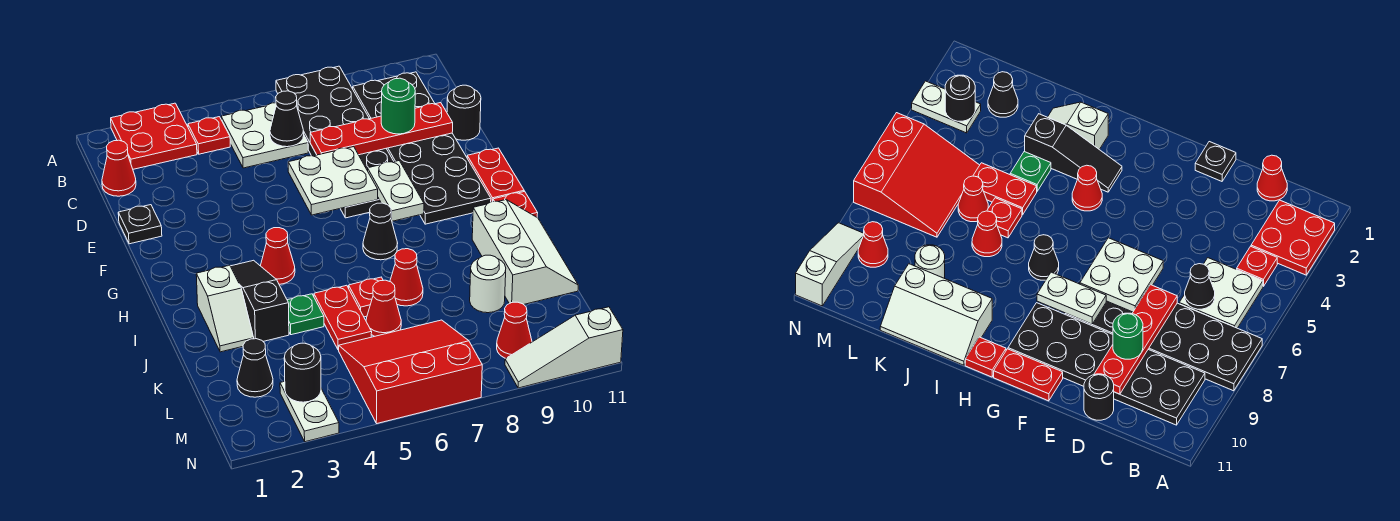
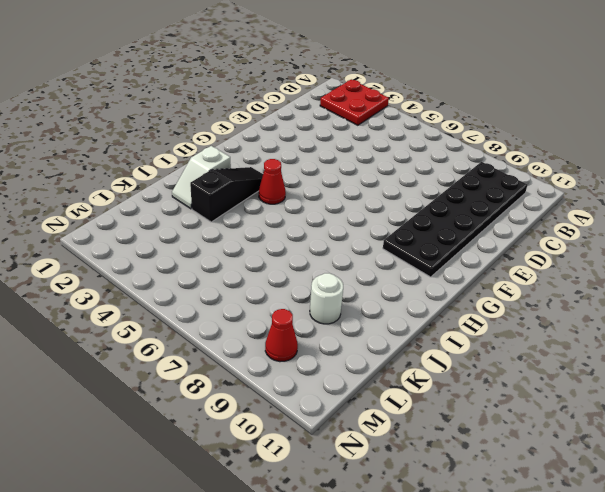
none -> black 2x6 plate [276,66,394,218]
none -> red 1x1 plate [188,117,230,154]
none -> white 2x2 plate [221,103,308,168]
none -> red 1x1 cone [102,140,136,196]

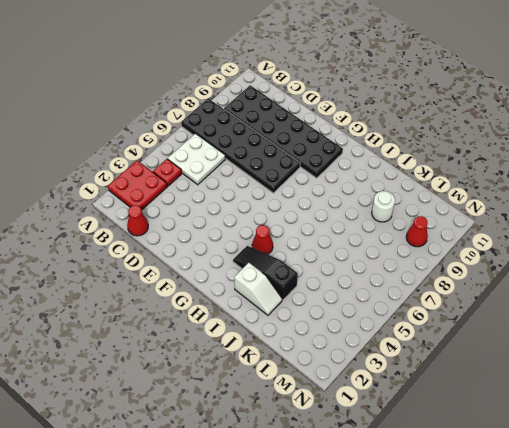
none -> black 1x1 round brick [447,85,481,140]
none -> black 1x1 plate [118,205,162,244]
none -> red 1x2 plate [467,148,524,202]
none -> black 1x1 cone [363,203,398,260]

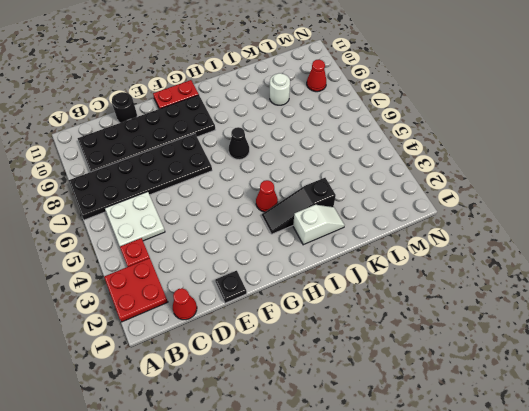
none -> red 1x1 plate [493,191,538,217]
none -> white 2x3 slope [472,200,578,305]
none -> green 1x1 plate [287,294,324,335]
none -> red 1x2 plate [314,285,372,350]

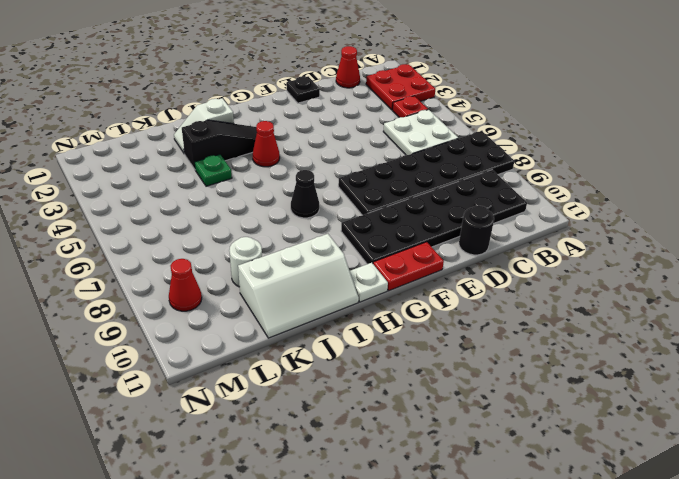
white 1x1 plate [350,263,388,302] -> red 1x1 plate [493,191,538,217]
none -> red 1x2 plate [314,285,372,350]
none -> red 1x1 plate [349,277,383,317]
none -> red 1x1 cone [390,249,423,306]
none -> red 1x1 cone [366,280,401,336]

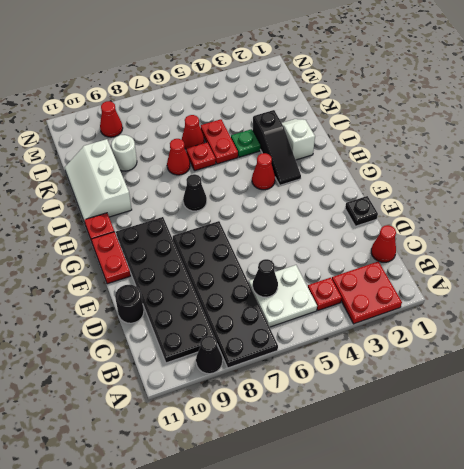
black 1x1 cone [196,336,222,374] -> black 1x1 cone moved to [237,339,273,397]
none -> red 3x3 slope [339,320,482,423]
none -> white 1x2 plate [280,381,339,442]
none -> white 1x3 slope [505,307,623,388]
none -> red 1x4 plate [310,103,453,155]

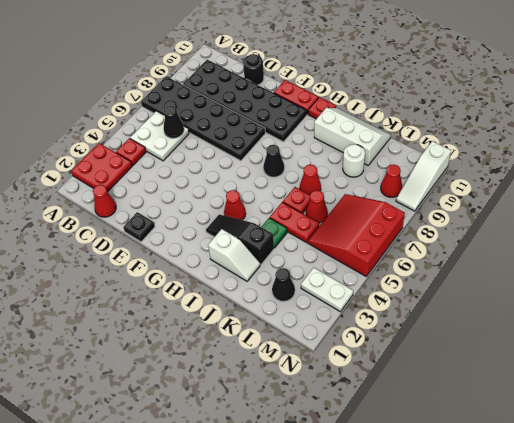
none -> red 1x4 plate [310,103,453,155]
none -> white 2x2 plate [288,147,378,215]
none -> white 1x2 plate [368,161,424,221]
none -> black 1x1 round brick [284,343,321,402]

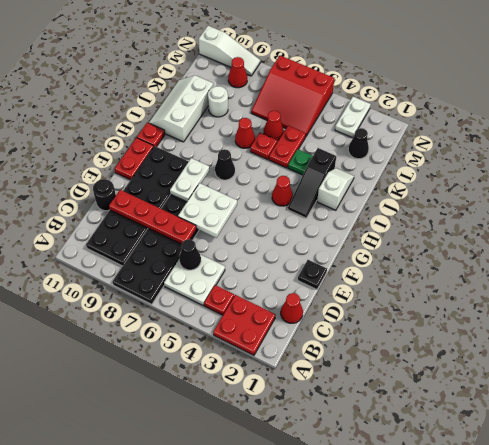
none -> black 1x1 round brick [284,343,321,402]
none -> green 1x1 round brick [381,78,415,134]

